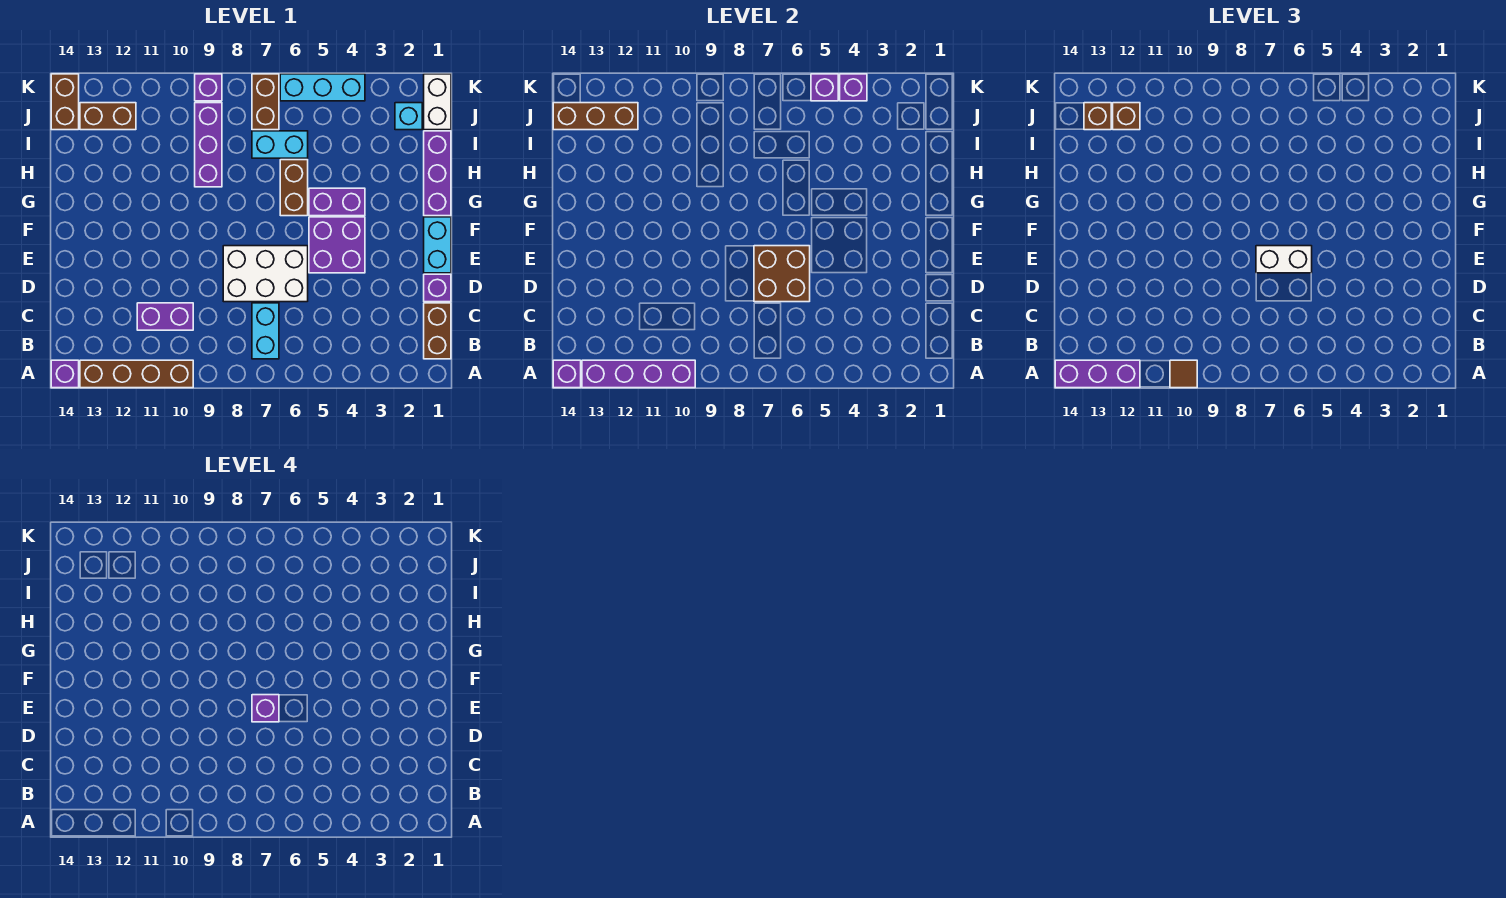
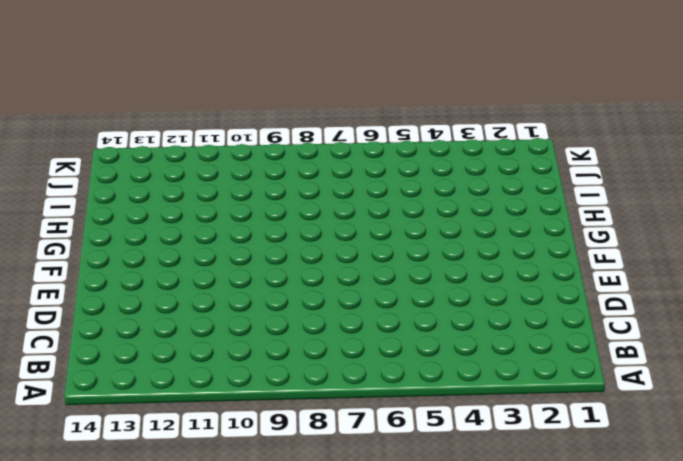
none -> brown 1x4 brick [80,360,193,388]
none -> purple 1x1 brick [51,360,79,388]
none -> brown 1x2 brick [424,303,451,359]
none -> cyan 1x2 brick [252,303,279,359]

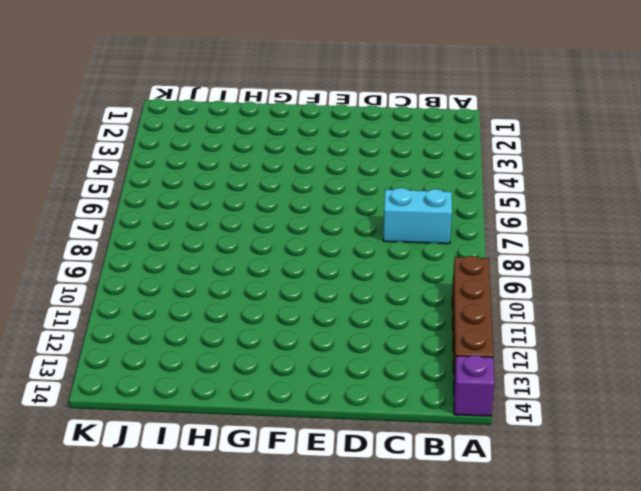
none -> brown 1x2 brick [424,303,451,359]
none -> purple 1x2 brick [137,303,193,330]
none -> purple 1x1 brick [424,274,451,302]
none -> white 2x3 brick [223,246,308,302]

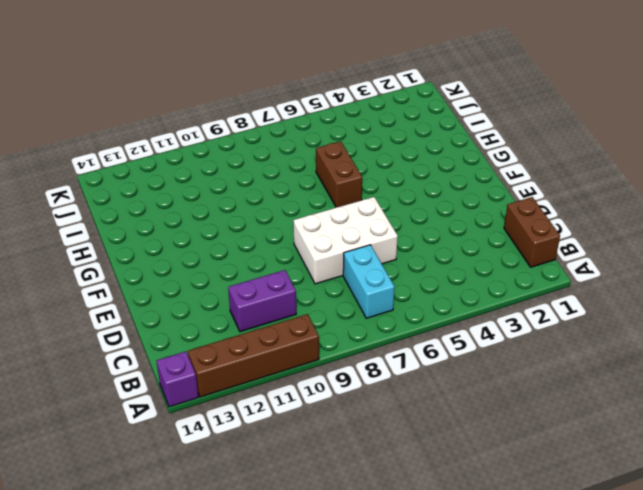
none -> purple 1x1 brick [424,274,451,302]
none -> cyan 1x2 brick [424,217,451,273]
none -> purple 2x2 brick [309,217,365,273]
none -> purple 1x3 brick [424,131,451,216]

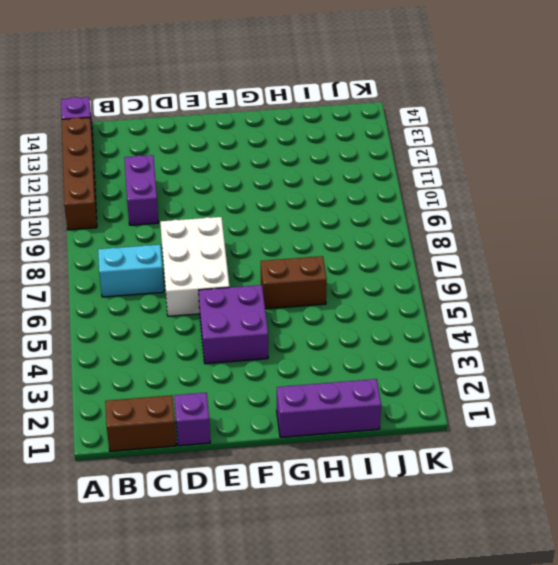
none -> cyan 1x2 brick [424,217,451,273]
none -> purple 1x2 brick [309,188,365,216]
none -> purple 1x3 brick [195,103,222,187]
none -> cyan 1x2 brick [252,131,308,158]

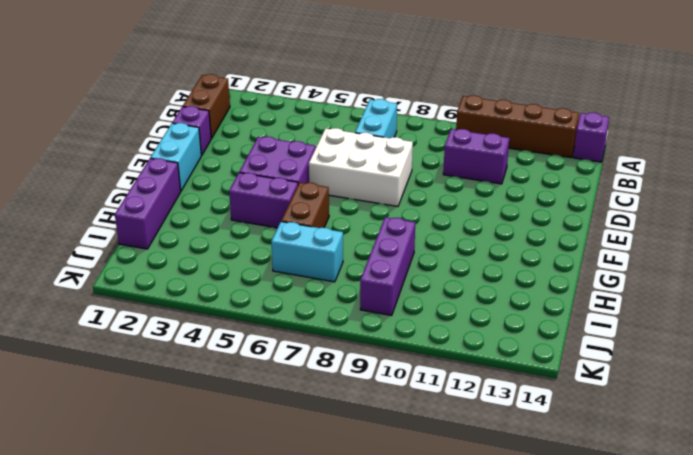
none -> white 1x2 brick [424,74,451,130]
none -> cyan 1x1 brick [395,103,422,130]
none -> brown 1x2 brick [252,74,279,130]
none -> brown 1x2 brick [80,103,136,130]

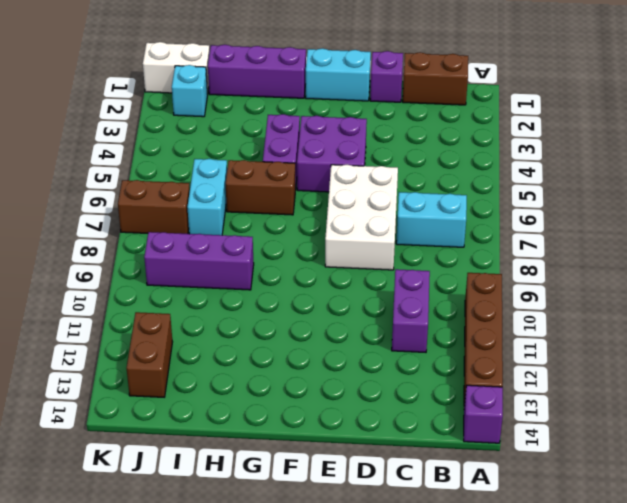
none -> brown 1x2 brick [51,74,79,130]
none -> cyan 1x3 brick [280,74,365,101]
none -> purple 1x1 brick [195,74,222,101]
none -> purple 1x4 brick [582,360,695,388]

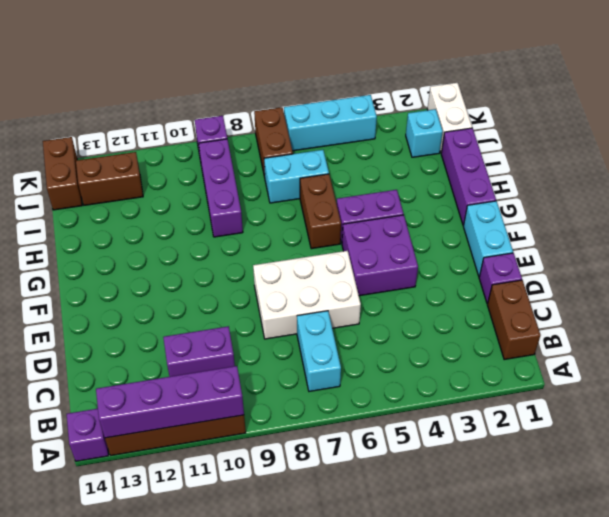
none -> purple 1x1 brick [553,360,581,388]
none -> brown 2x2 brick [754,246,810,302]
none -> brown 1x3 brick [553,103,638,130]
none -> purple 1x1 brick [840,74,867,101]

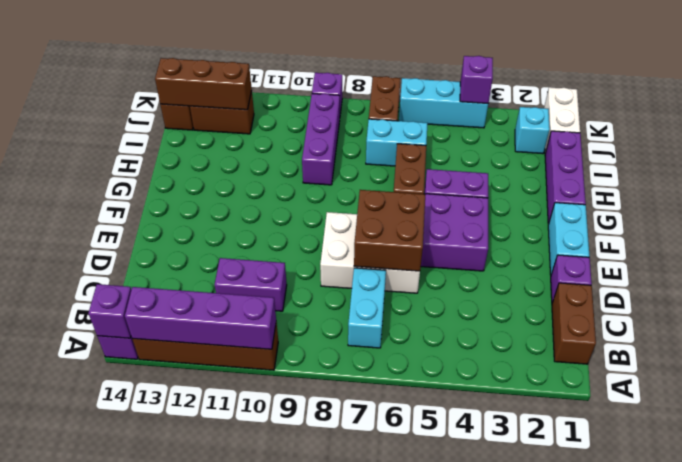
none -> purple 1x1 brick [811,74,838,101]
none -> brown 1x1 tile [1170,360,1197,388]
none -> purple 1x3 brick [1055,360,1140,388]
none -> white 1x2 brick [1256,246,1312,273]

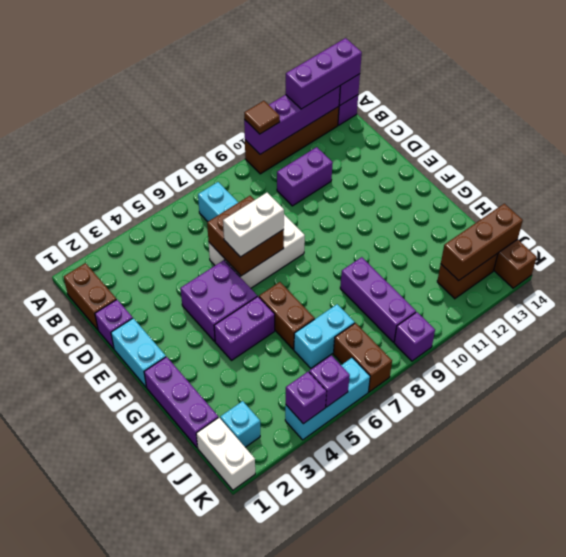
none -> brown 1x1 brick [1113,103,1140,130]
none -> brown 1x1 brick [1084,103,1111,130]
none -> purple 1x1 brick [252,695,279,722]

